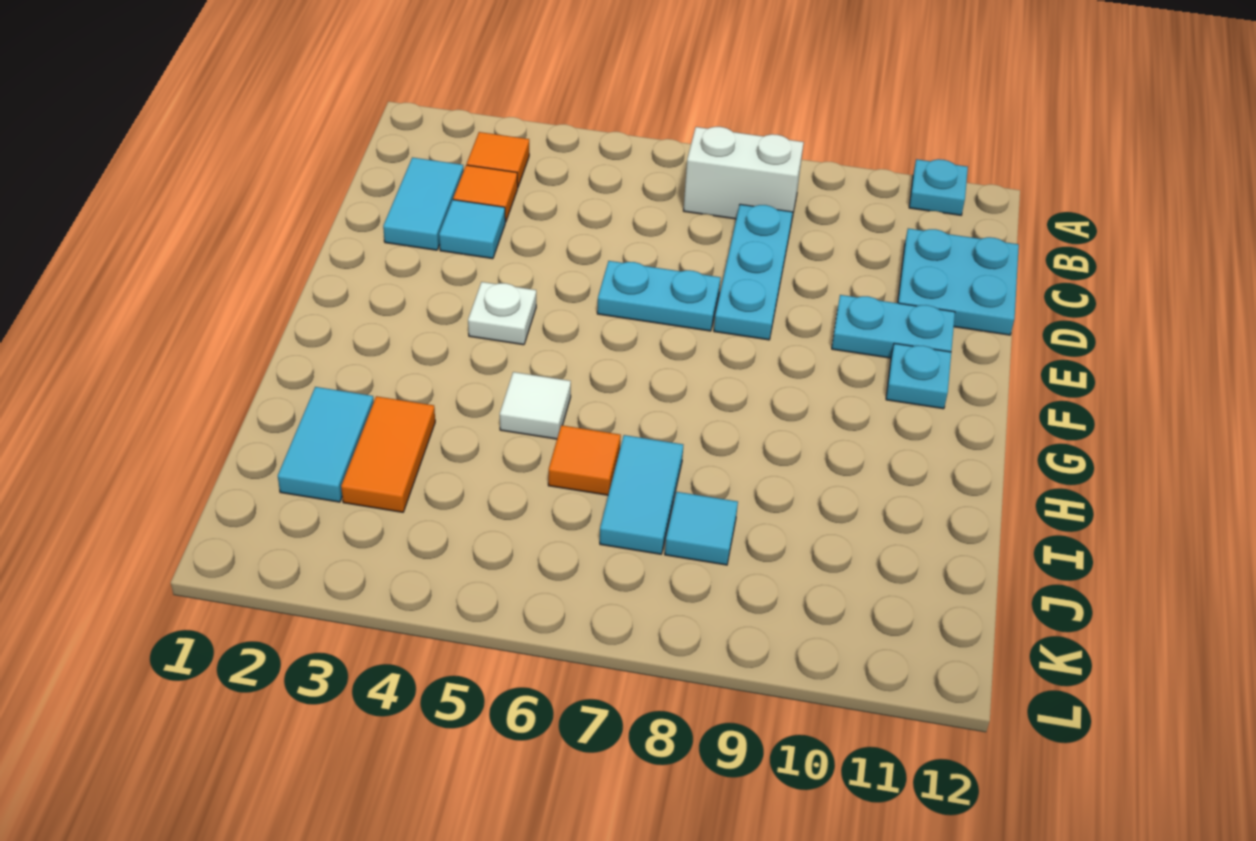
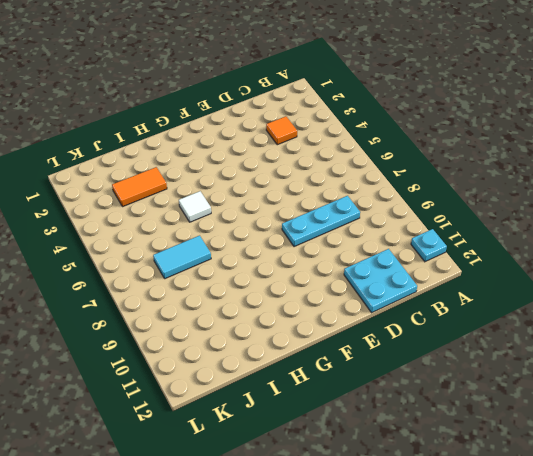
none -> orange 1x1 tile [467,132,529,187]
none -> white 1x2 brick [683,127,804,223]
none -> cyan 1x2 tile [383,157,464,250]

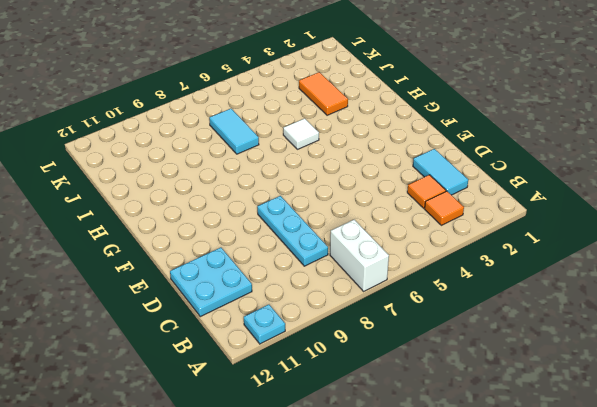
white 1x2 brick [330,220,389,291] -> white 1x2 brick turned to [683,127,804,223]
none -> cyan 1x1 tile [439,200,505,259]
none -> cyan 1x2 plate [597,261,721,331]
none -> cyan 1x2 plate [832,295,955,358]

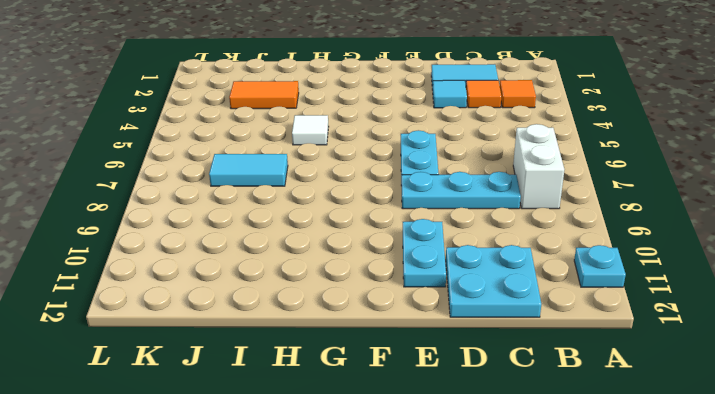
none -> white 1x1 plate [468,282,536,345]
none -> cyan 1x1 plate [886,344,951,409]
none -> cyan 1x2 tile [278,387,374,502]

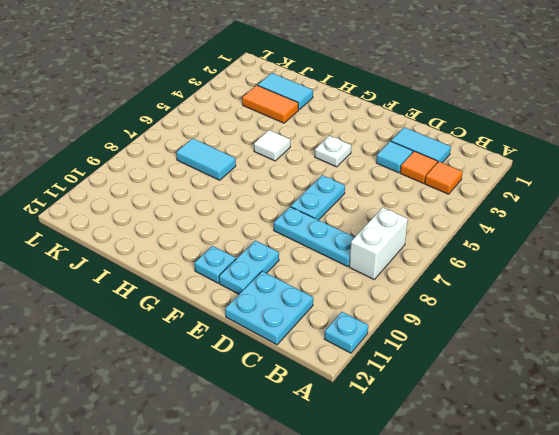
none -> orange 1x1 tile [548,425,621,495]
none -> cyan 1x1 tile [665,492,738,565]

